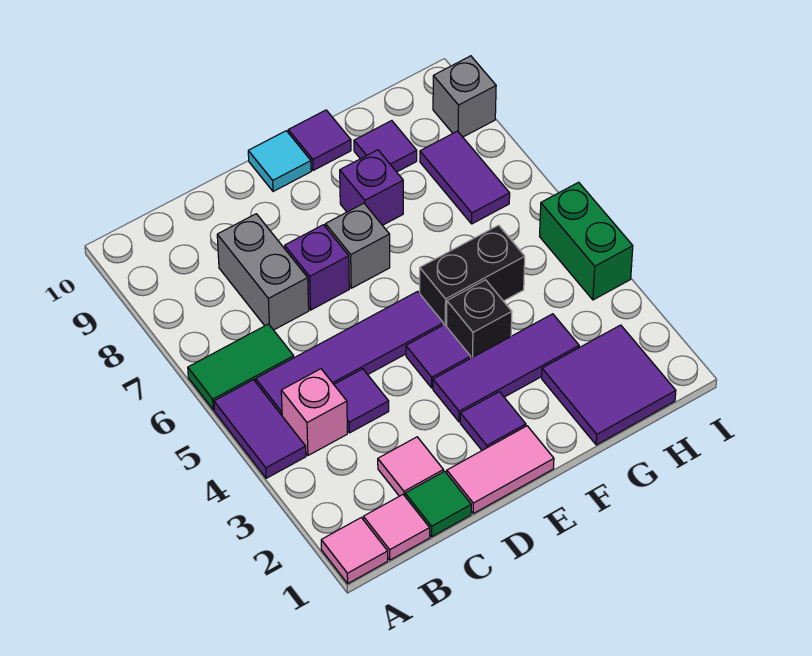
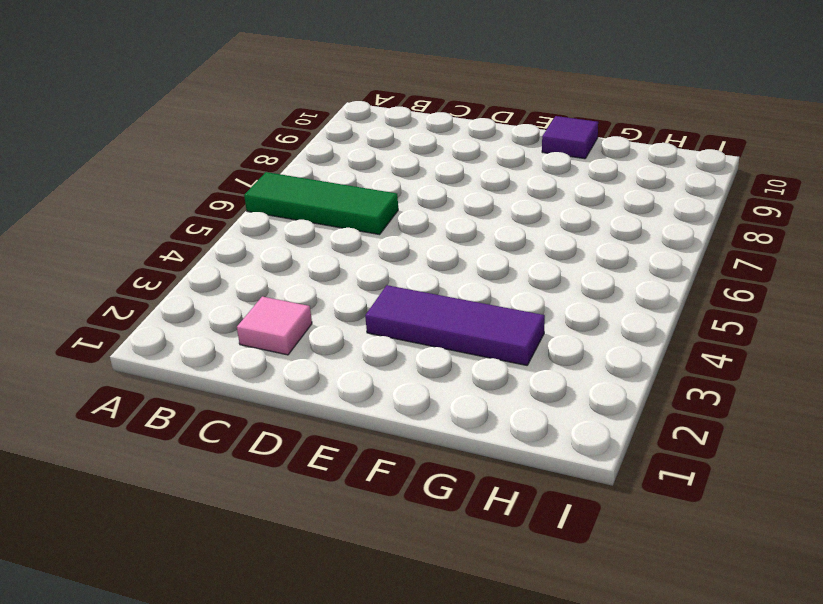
green 1x3 tile [244,172,398,235] -> green 1x2 tile [188,324,294,410]
none -> pink 1x1 tile [321,518,388,583]
none -> purple 1x2 tile [214,380,306,478]
none -> pink 1x1 tile [363,495,430,560]

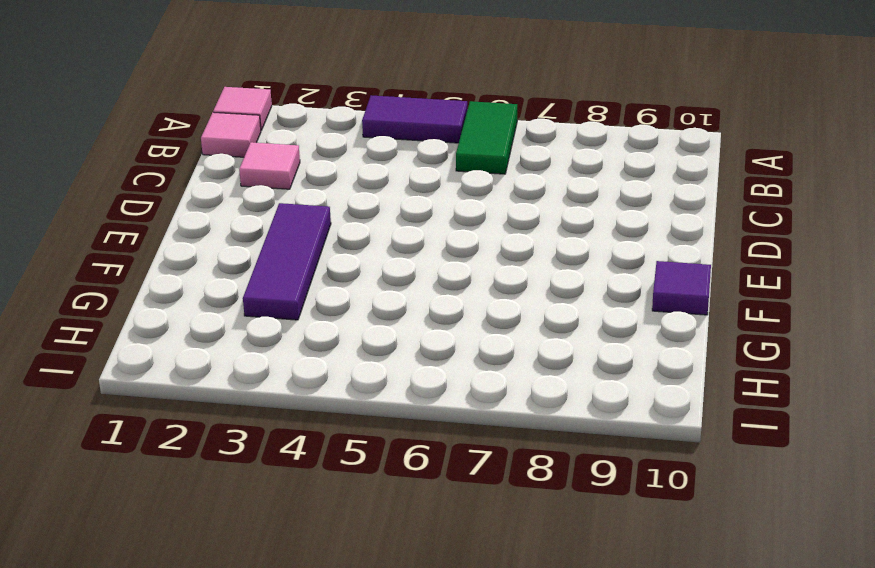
none -> pink 1x1 brick [281,369,347,455]
none -> purple 1x4 tile [256,292,443,415]
none -> green 1x1 tile [405,471,471,537]

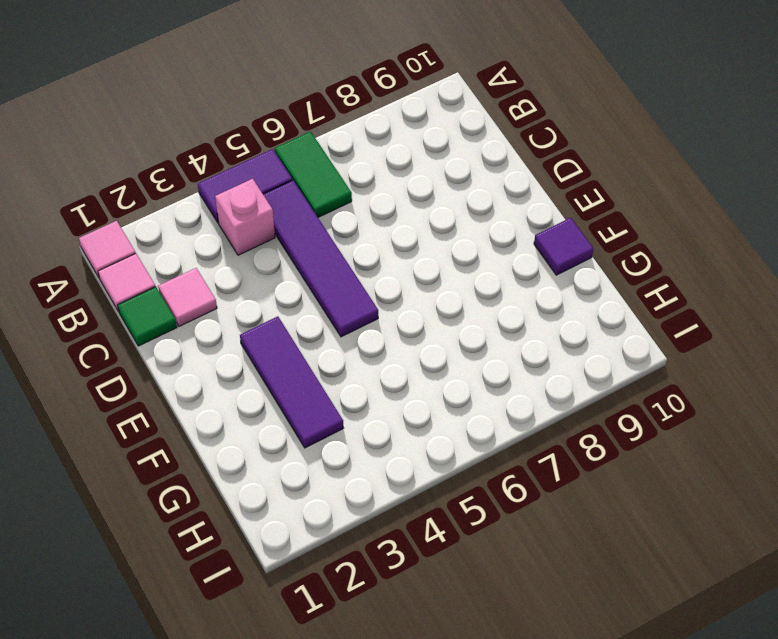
none -> purple 1x1 tile [334,369,389,433]
none -> grey 1x2 brick [217,214,309,330]
none -> pink 1x2 tile [447,426,554,514]

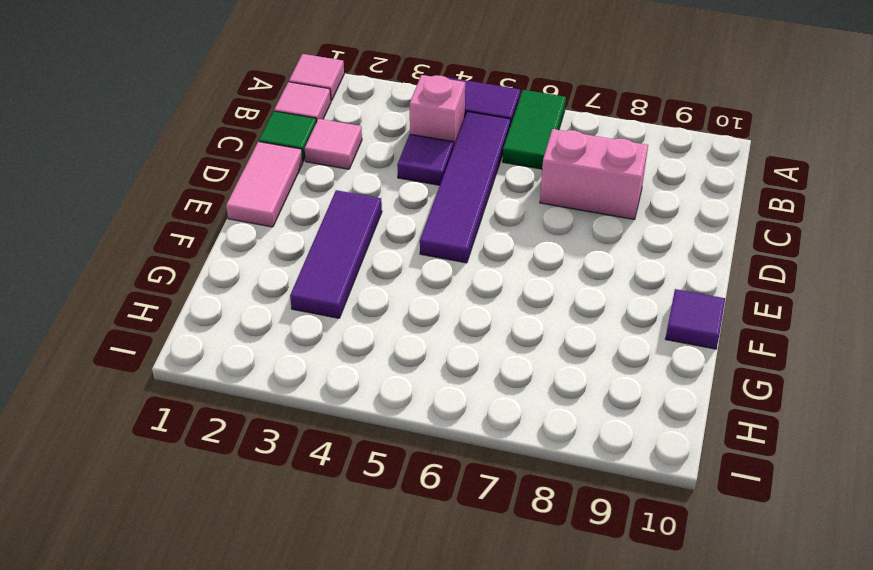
pink 1x2 brick [540,129,648,220] -> grey 1x2 brick [217,214,309,330]
none -> purple 1x1 brick [285,225,349,310]
none -> purple 1x1 tile [460,392,526,450]
none -> purple 1x1 tile [406,325,471,388]

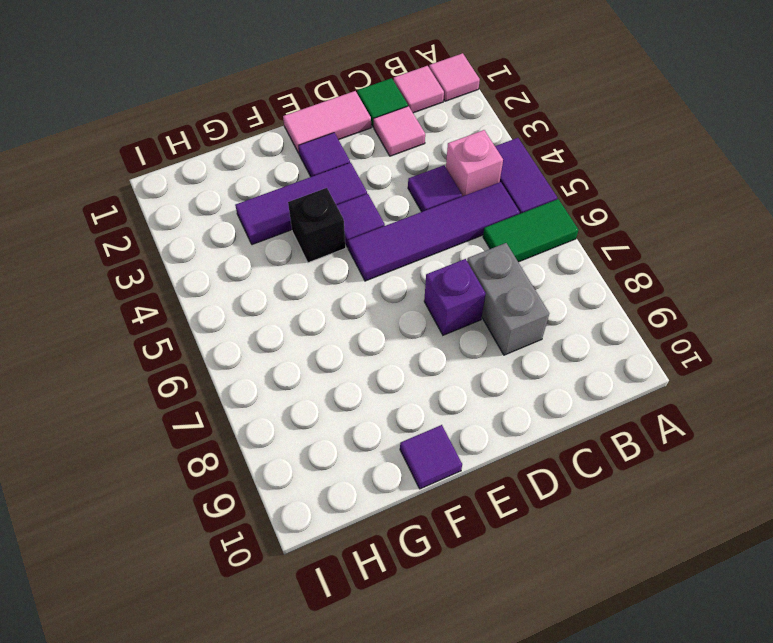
none -> grey 1x1 brick [325,203,390,288]
none -> cyan 1x1 tile [248,131,311,192]
none -> black 1x2 brick [420,225,525,327]

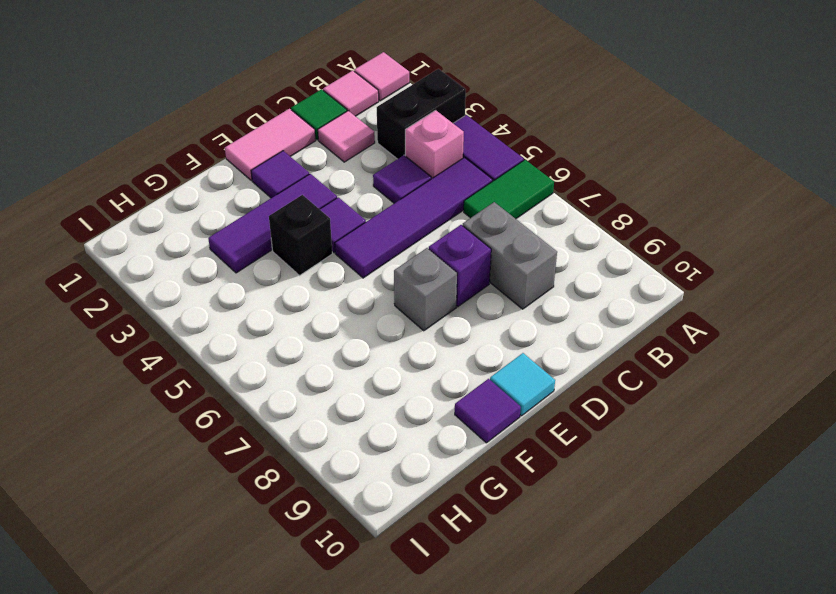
black 1x2 brick [377,69,466,159] -> black 1x2 brick moved to [420,225,525,327]
none -> purple 1x1 brick [340,150,403,225]
none -> purple 2x2 tile [542,325,676,445]
none -> purple 1x1 tile [354,121,417,172]

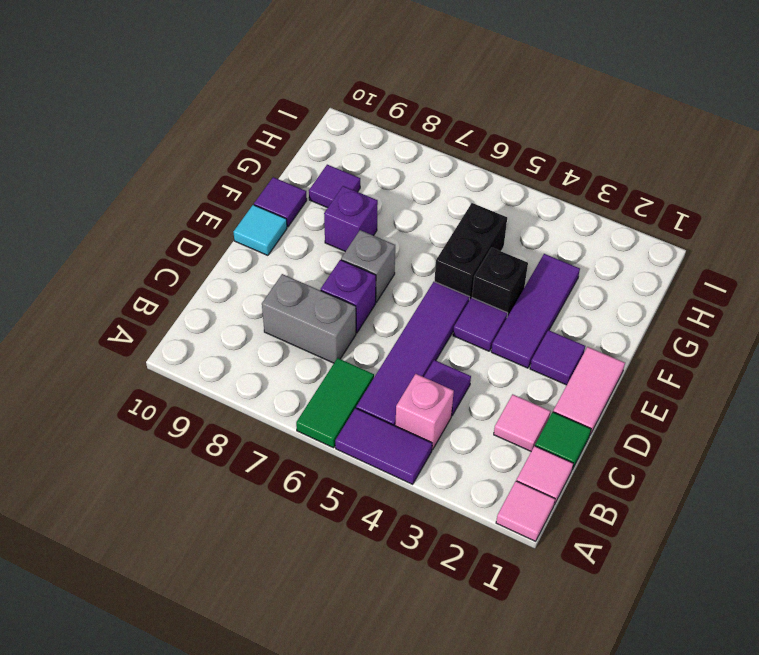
none -> purple 2x2 tile [542,325,676,445]
none -> purple 1x2 tile [420,131,510,224]
none -> green 1x2 brick [540,182,633,300]

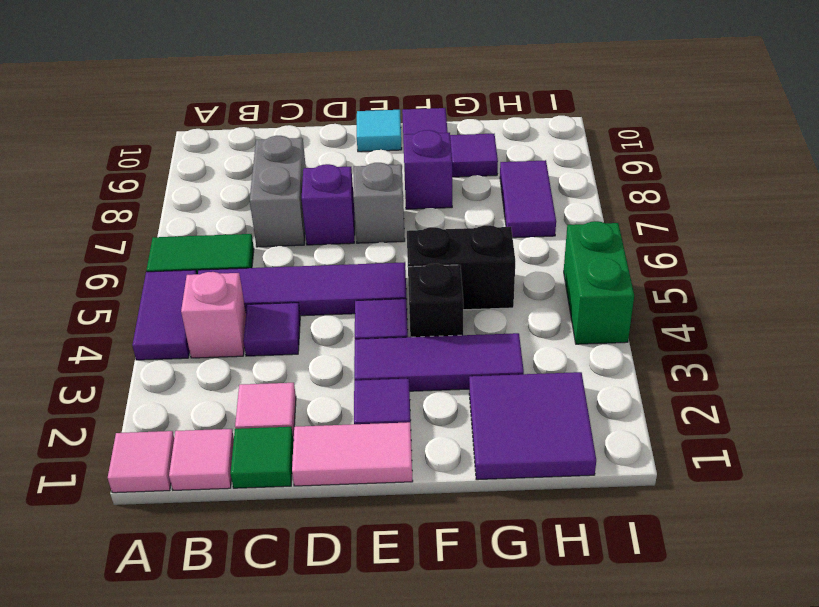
none -> grey 1x1 brick [433,56,496,137]

